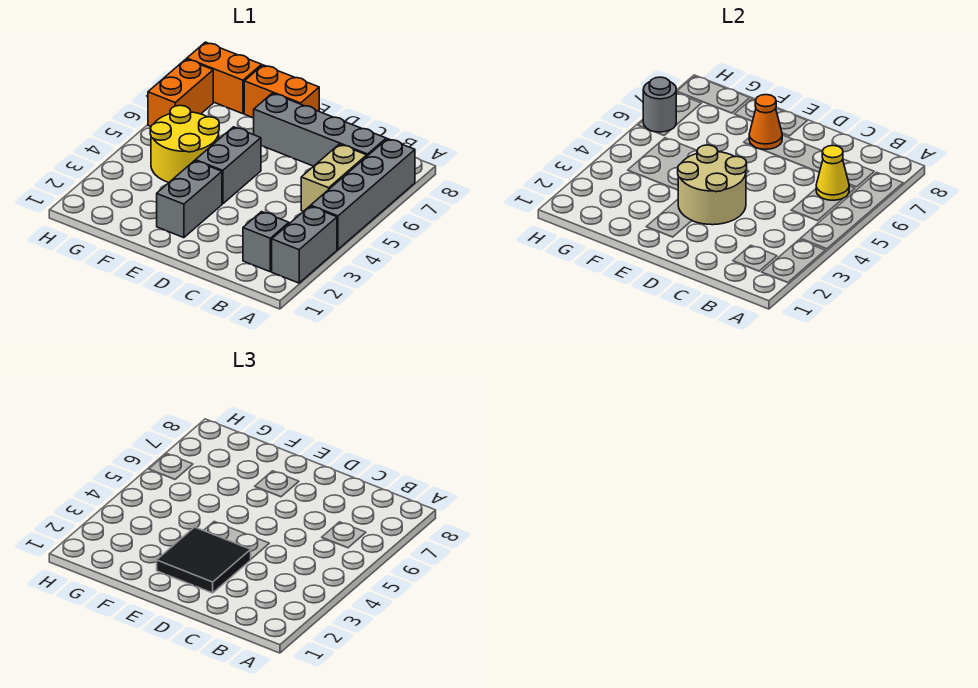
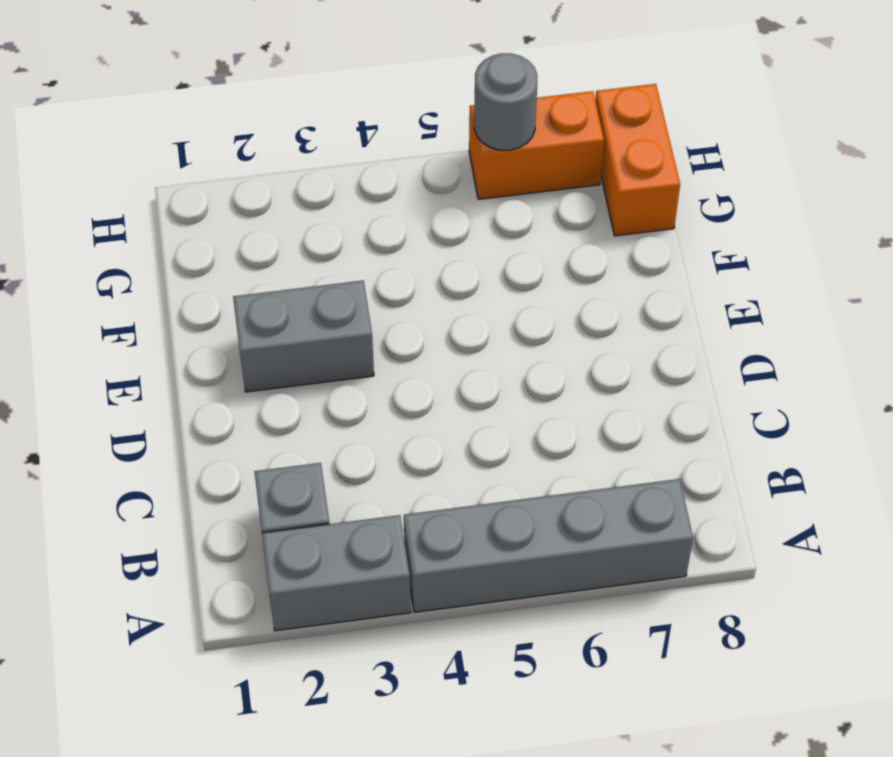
none -> tan 1x2 brick [301,144,367,211]
none -> grey 1x4 brick [254,93,386,166]
none -> grey 1x2 brick [195,127,261,204]

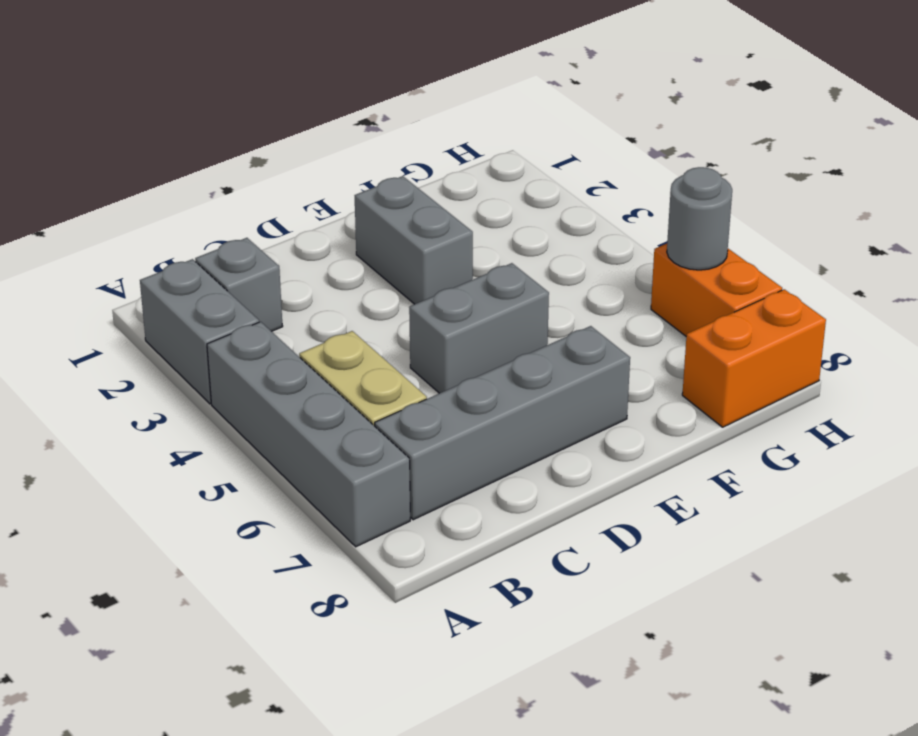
grey 1x2 brick [409,263,549,393] -> grey 1x2 brick turned to [195,127,261,204]
none -> orange 1x2 brick [244,65,319,118]
none -> yellow 2x2 round brick [150,105,219,182]
none -> yellow 1x1 cone [816,146,849,200]

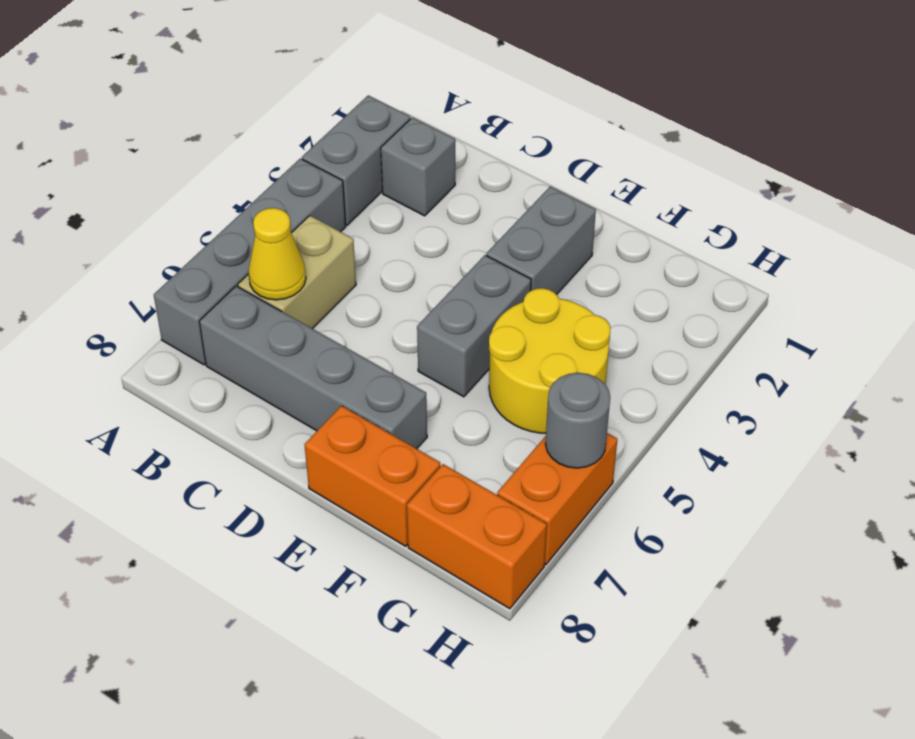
none -> tan 2x2 round brick [678,145,747,225]
none -> orange 1x1 cone [749,95,782,149]
none -> black 2x2 tile [157,527,251,593]

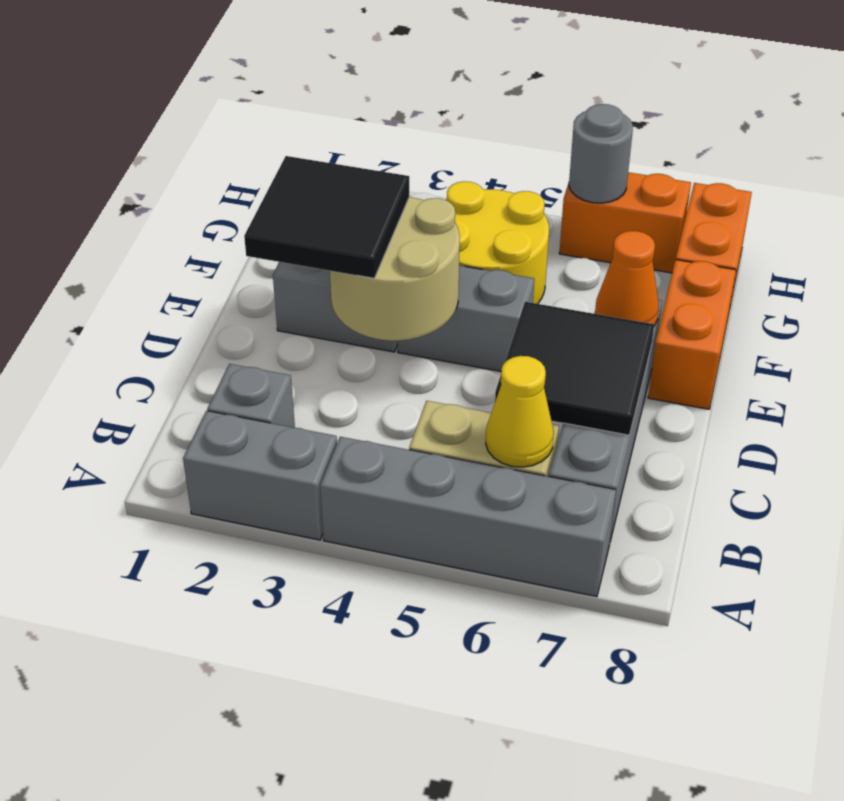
black 2x2 tile [495,302,654,435] -> none

